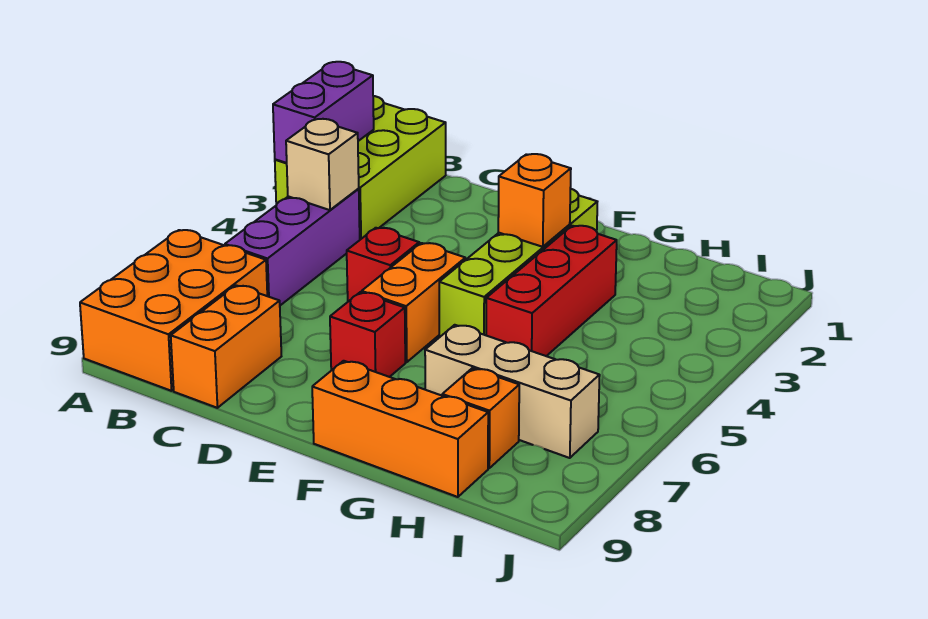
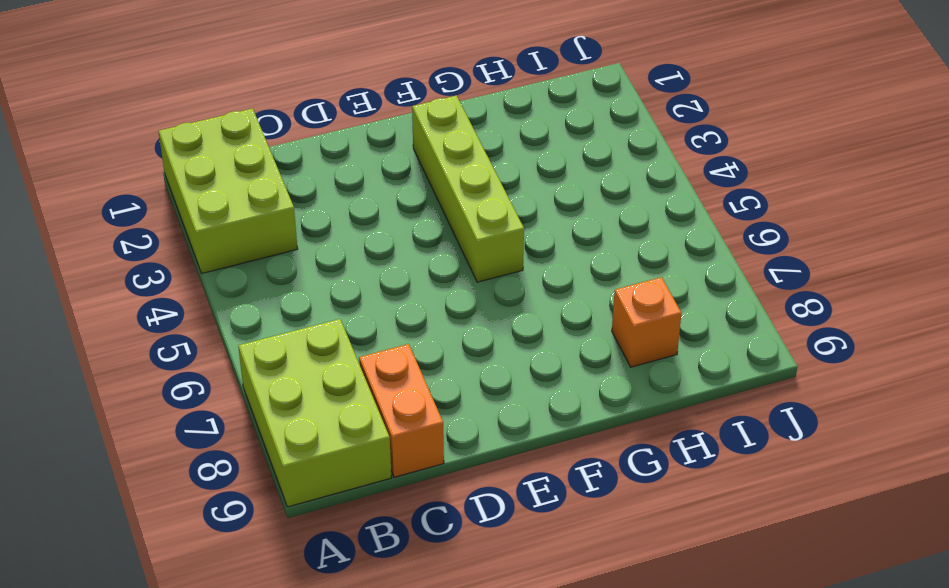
lime 2x3 brick [238,319,391,507] -> orange 2x3 brick [80,230,267,391]
none -> purple 1x3 brick [225,189,360,305]
none -> red 1x1 brick [347,228,419,301]
none -> orange 1x2 brick [362,243,465,362]

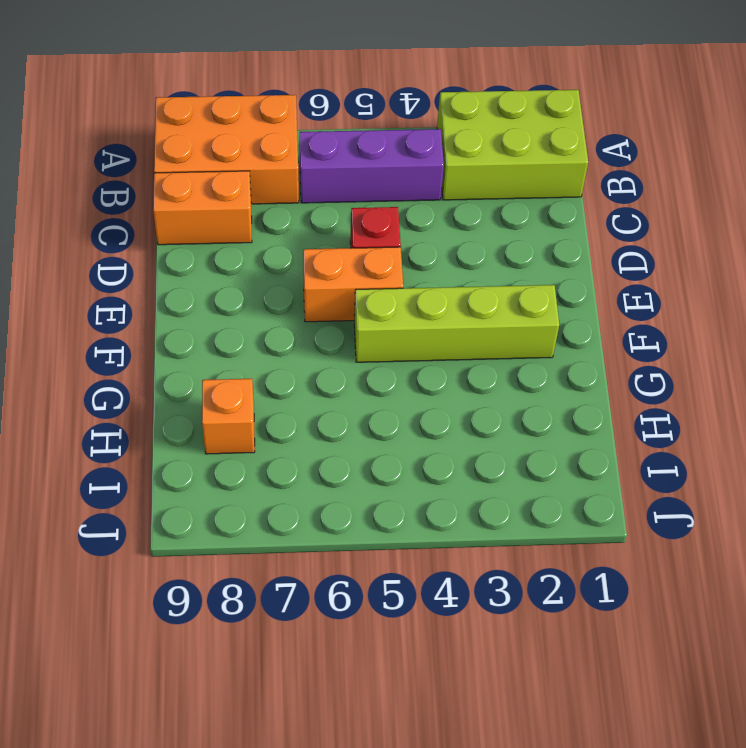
none -> red 1x1 brick [330,292,405,377]
none -> orange 1x3 brick [312,361,488,497]
none -> red 1x3 brick [486,226,617,356]

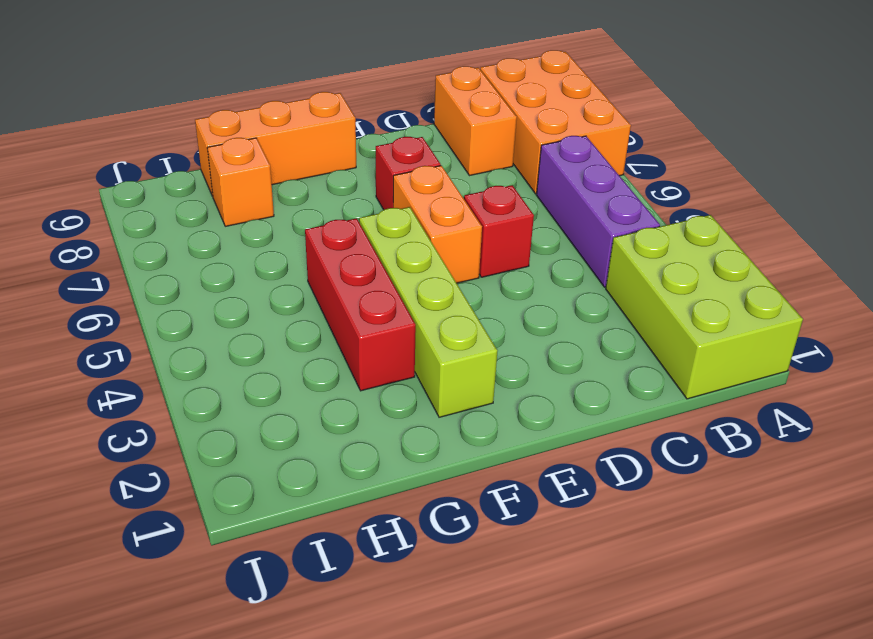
none -> tan 1x3 brick [425,325,600,458]
none -> purple 1x2 brick [273,62,374,163]
none -> tan 1x1 brick [286,119,359,210]

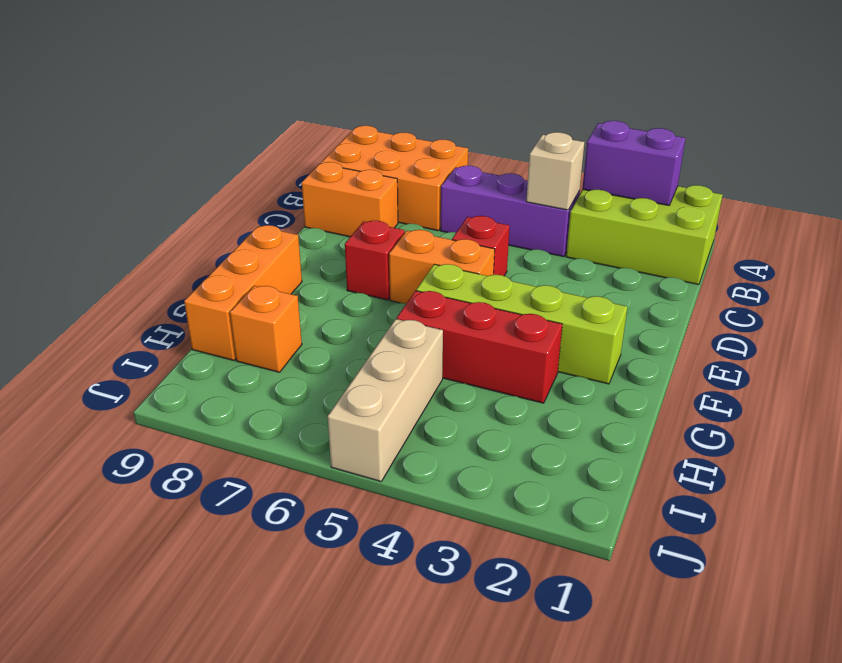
tan 1x3 brick [328,319,443,481] -> tan 1x3 brick moved to [425,325,600,458]
none -> orange 1x1 brick [498,154,571,247]

